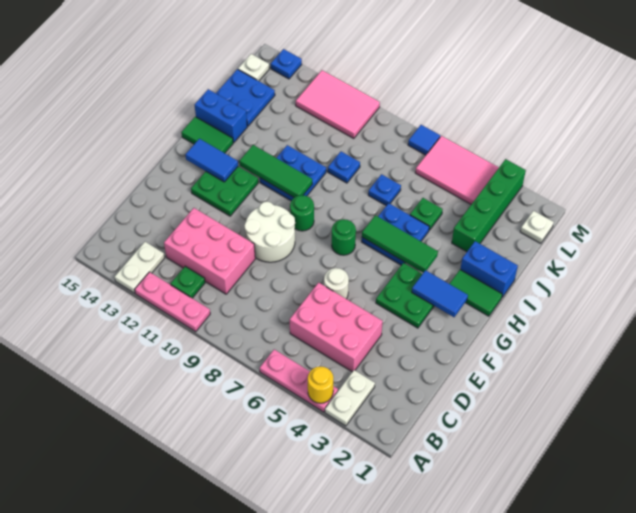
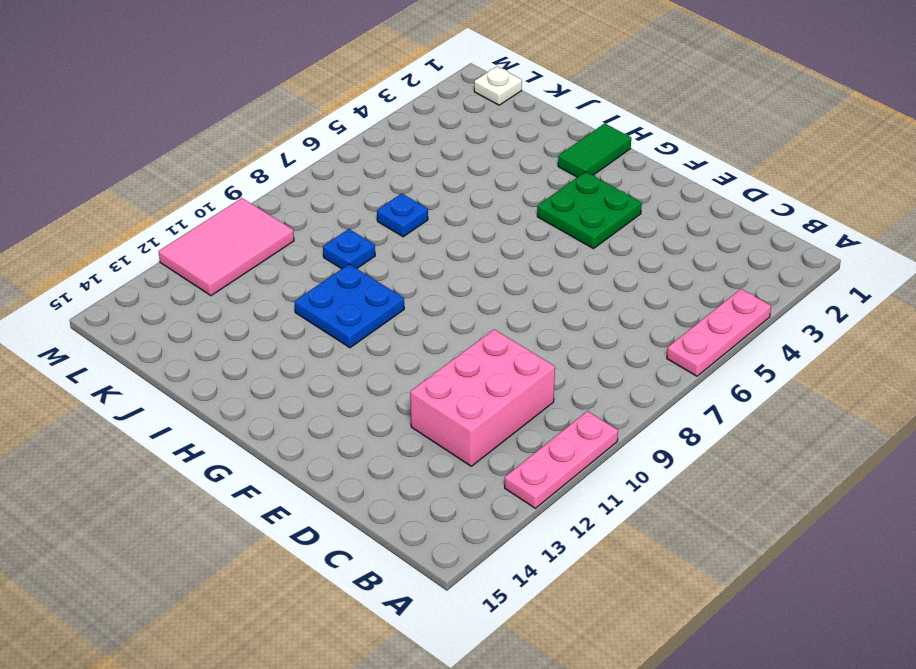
none -> white 1x2 plate [325,370,375,426]
none -> white 1x2 plate [114,242,165,293]
none -> green 1x1 plate [171,266,205,298]
none -> pink 2x3 brick [290,283,383,372]

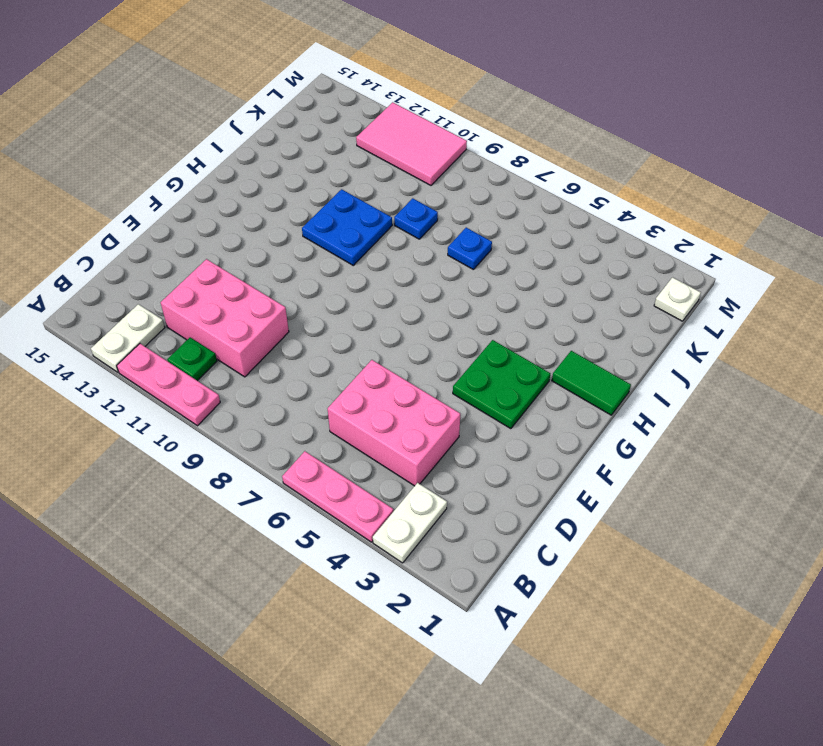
none -> white 1x1 round brick [324,268,349,299]
none -> white 2x2 round brick [244,202,295,262]
none -> green 2x2 plate [191,166,258,216]
none -> green 1x1 round brick [332,219,356,255]

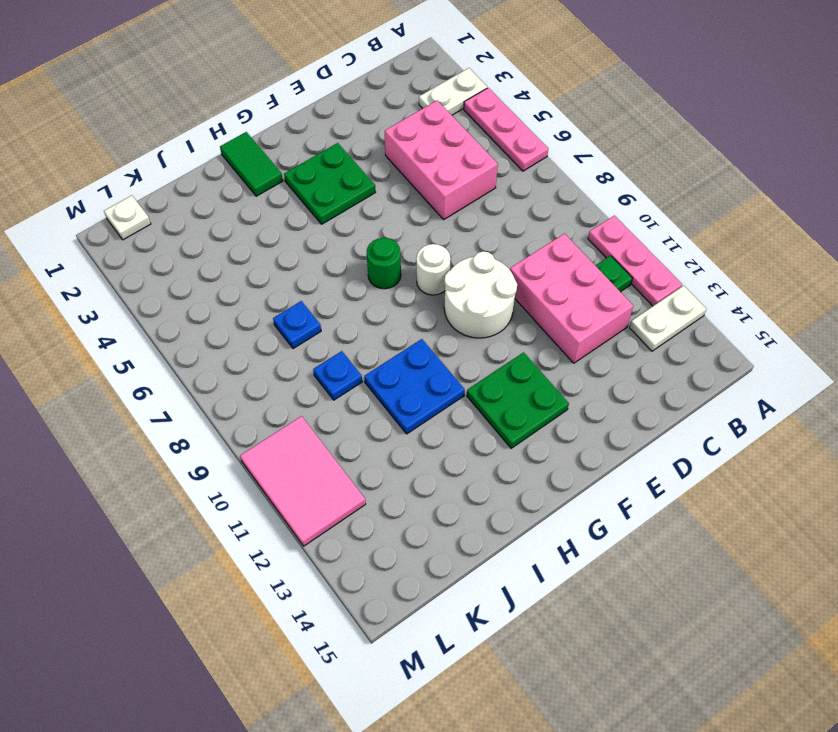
white 1x1 round brick [416,244,451,295] -> white 1x1 round brick moved to [324,268,349,299]
none -> green 1x1 round brick [290,195,314,231]
none -> blue 2x2 plate [362,203,429,265]
none -> green 1x2 tile [181,117,233,153]
none -> blue 1x2 brick [460,241,518,297]

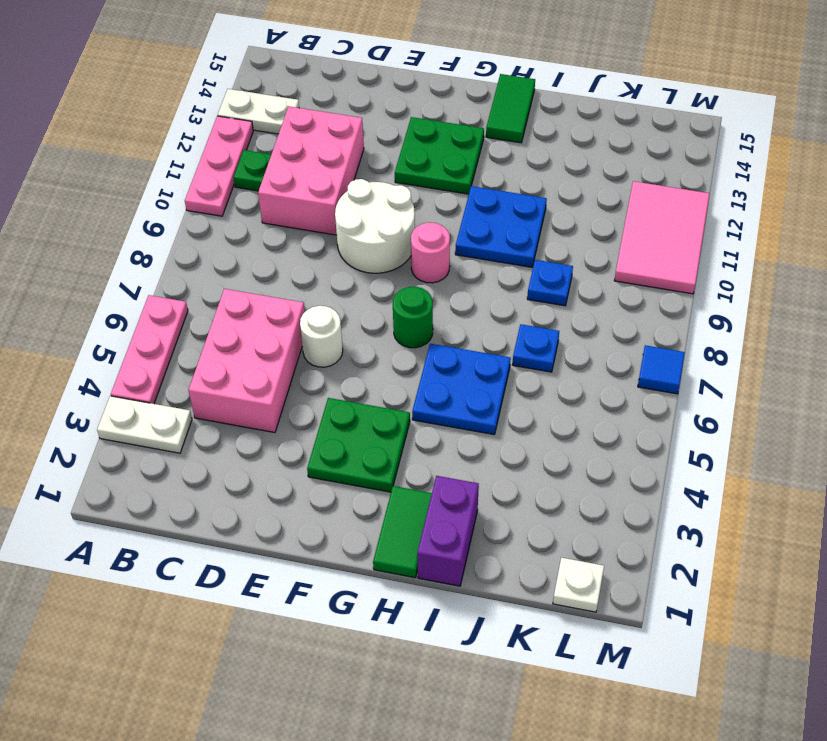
pink 1x1 round brick [411,222,450,283] -> green 1x1 round brick [290,195,314,231]
purple 1x2 brick [417,476,479,586] -> blue 1x2 brick [460,241,518,297]
none -> blue 1x2 brick [195,89,247,143]
none -> green 1x4 brick [452,159,526,252]
none -> green 1x1 plate [410,198,443,230]
none -> blue 2x2 plate [216,69,275,126]

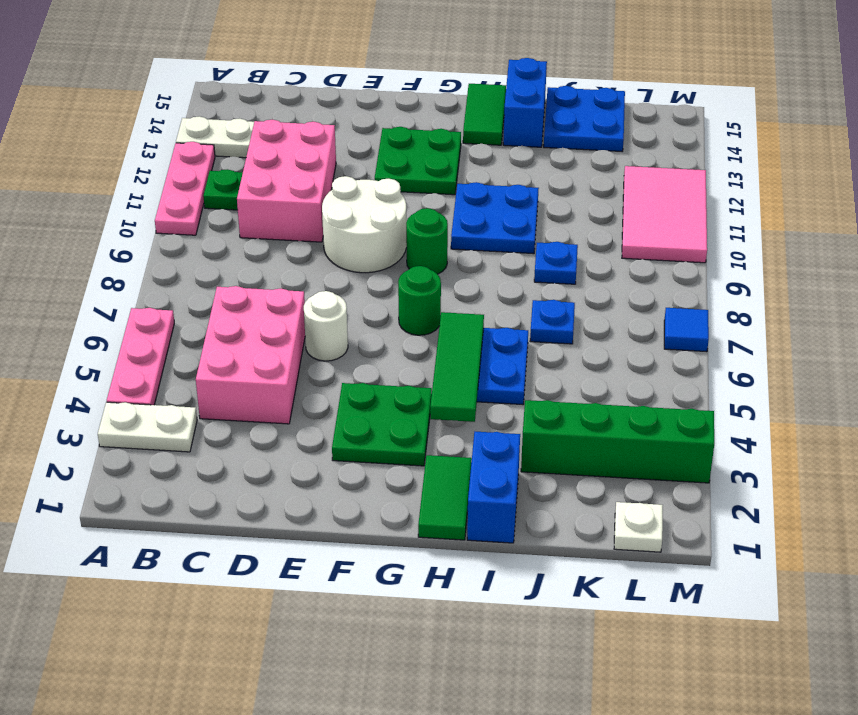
none -> green 1x1 plate [410,198,443,230]
none -> pink 2x3 tile [415,136,499,204]
none -> white 1x1 plate [238,54,269,81]
none -> blue 1x1 plate [271,49,302,79]

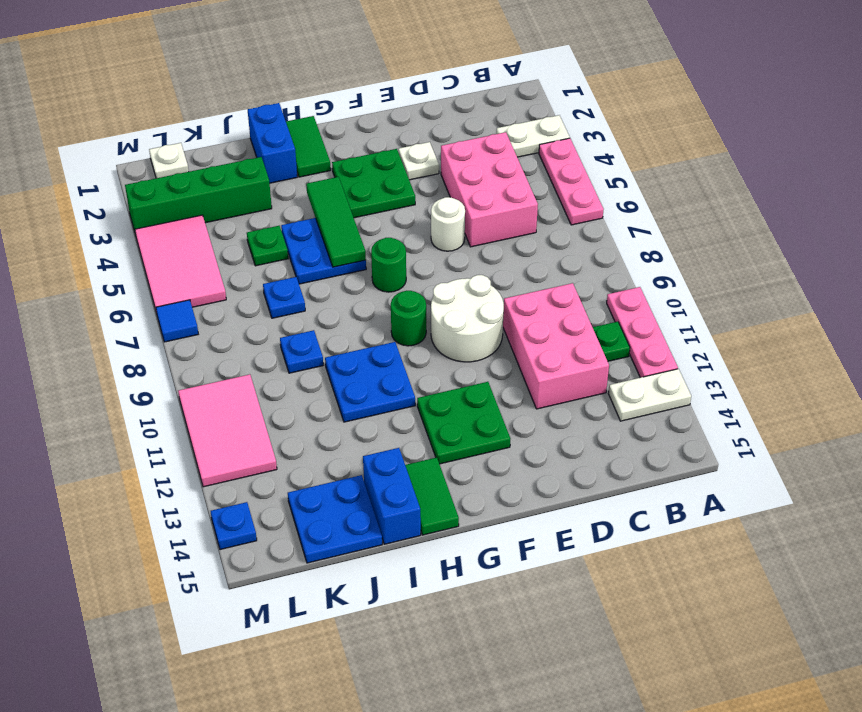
white 1x1 plate [399,142,439,180] -> white 1x1 plate moved to [238,54,269,81]
none -> yellow 1x1 round brick [308,366,333,403]
none -> blue 1x2 tile [412,270,468,317]
none -> blue 1x2 tile [185,139,238,182]
none -> green 1x3 tile [239,145,312,198]

